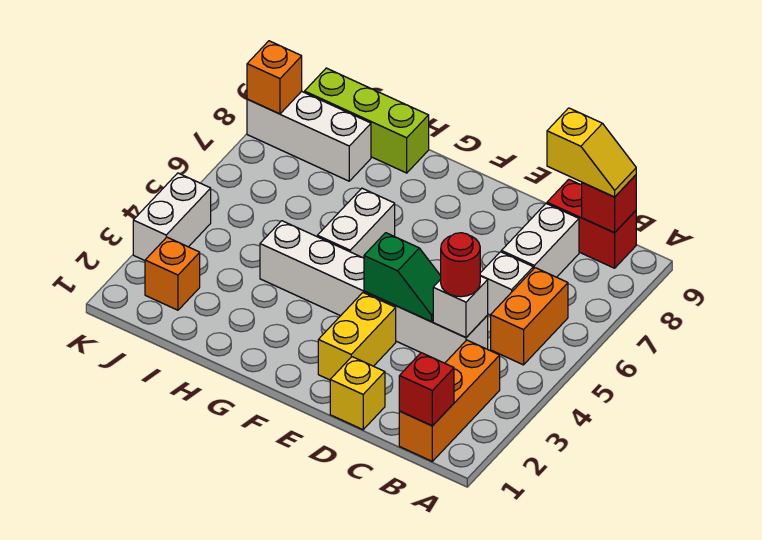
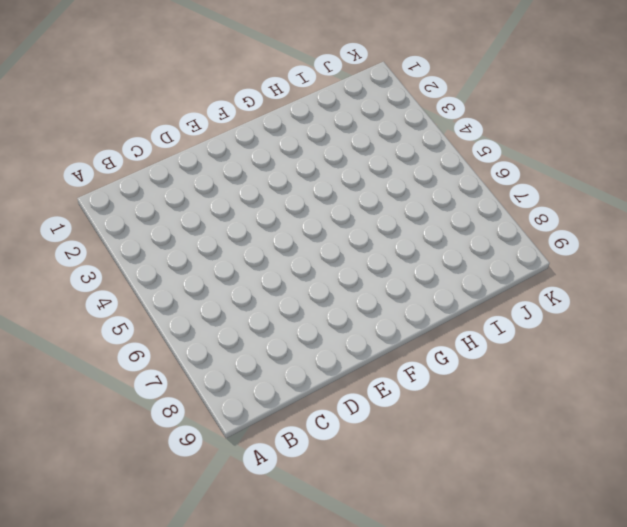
none -> orange 1x3 brick [399,340,500,461]
none -> orange 1x2 brick [491,268,568,365]
none -> red 1x2 brick [547,179,636,268]

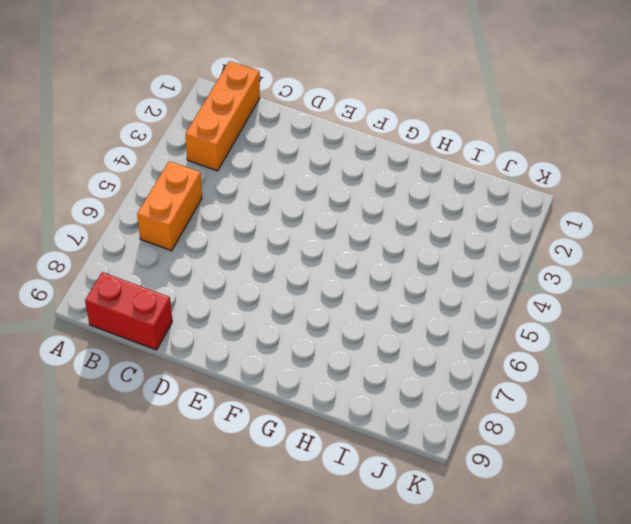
none -> white 1x6 brick [260,221,488,363]
none -> white 1x1 brick [480,252,533,315]
none -> white 1x2 brick [501,204,579,277]

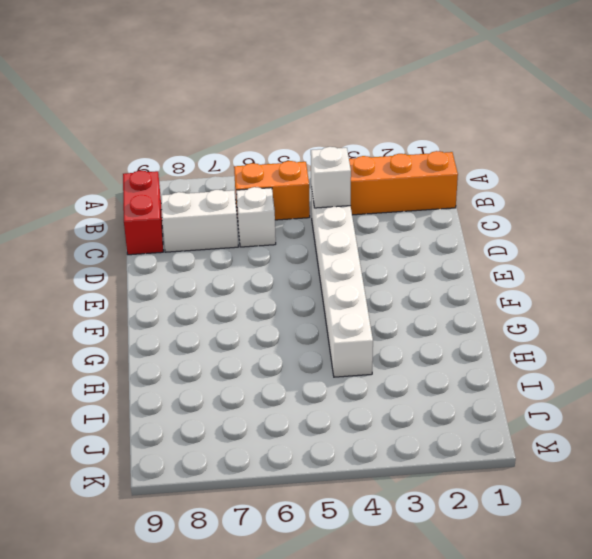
none -> yellow 1x1 brick [330,357,385,430]
none -> yellow 1x2 brick [318,293,396,380]
none -> white 1x2 brick [317,188,395,258]

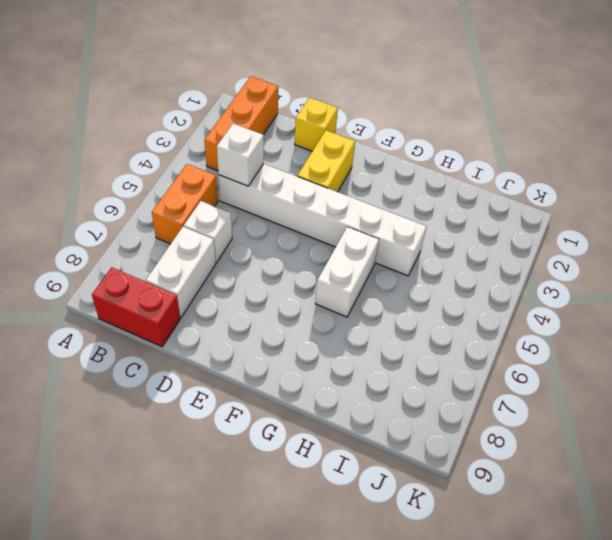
none -> lime 1x3 brick [305,68,429,173]
none -> white 1x3 brick [247,91,371,181]
none -> orange 1x1 brick [145,237,200,310]

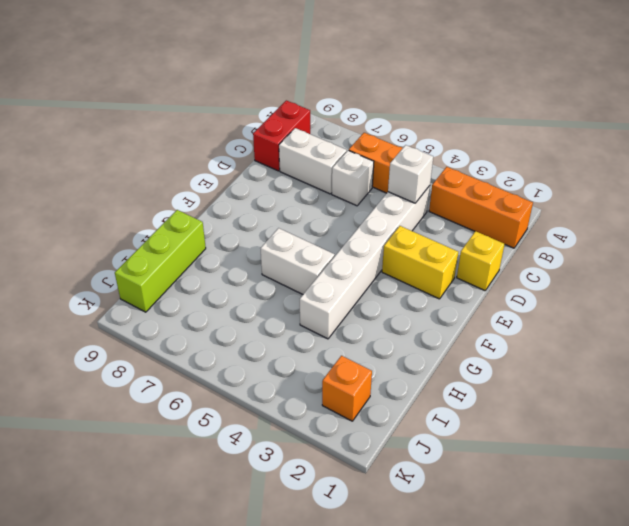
none -> white 1x3 brick [247,91,371,181]
none -> white 1x2 brick [133,173,211,260]
none -> red 1x1 brick [399,353,454,426]

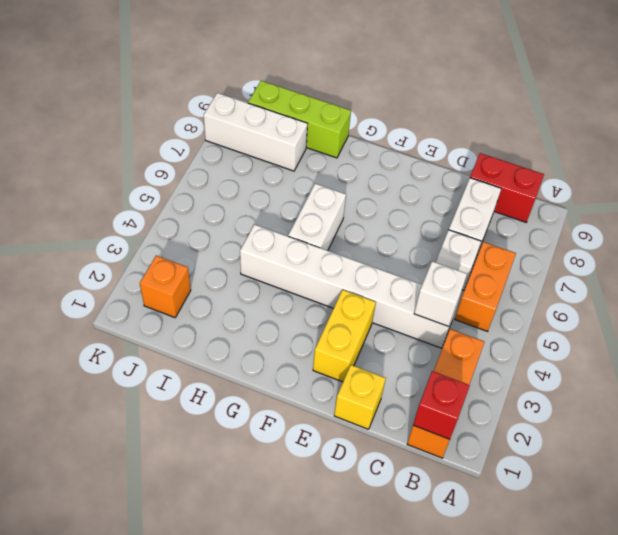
none -> white 1x2 brick [133,173,211,260]
none -> red 1x1 brick [582,175,636,233]
none -> green 1x2 slope [364,233,441,322]

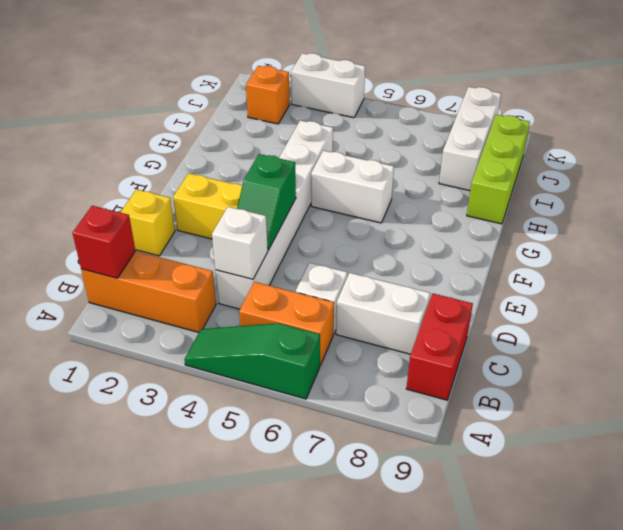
green 1x3 slope [185,323,320,399] -> none
none -> red 1x1 brick [582,175,636,233]
none -> orange 1x1 brick [247,41,302,114]
none -> yellow 1x2 slope [547,108,636,197]

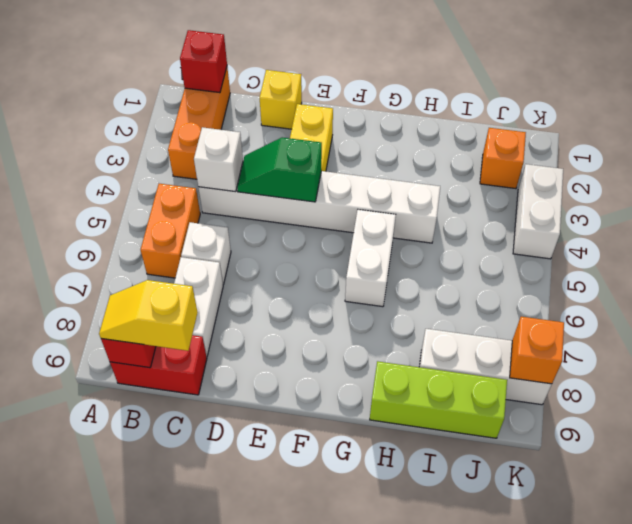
none -> red 1x1 round brick [441,233,480,297]

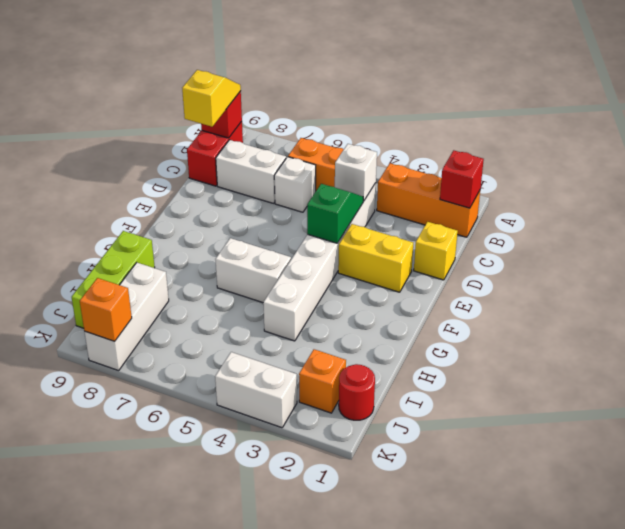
red 1x1 round brick [339,364,375,420] -> red 1x1 round brick moved to [441,233,480,297]

